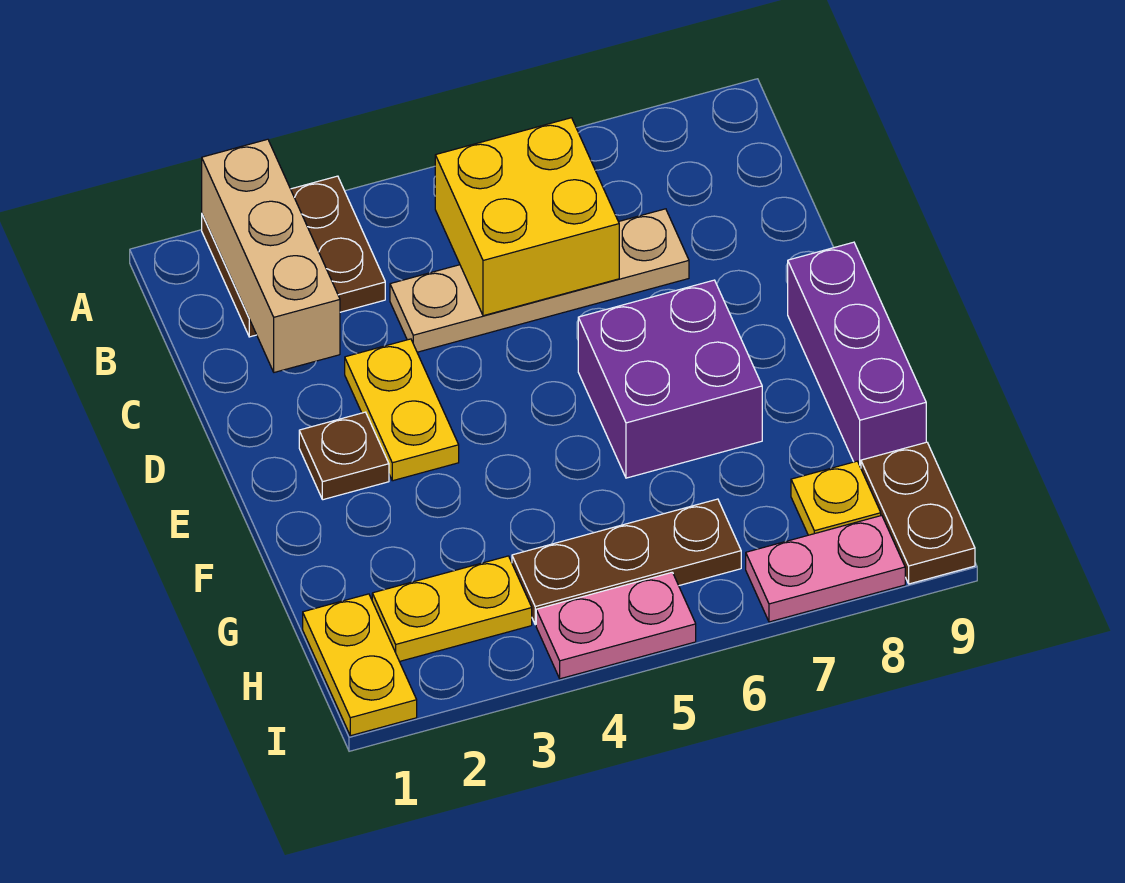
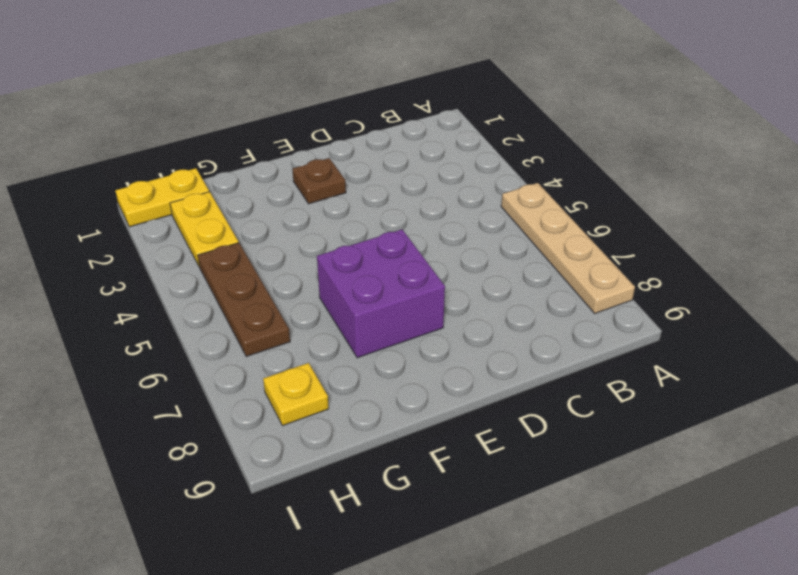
tan 1x4 plate [501,183,635,313] -> tan 1x4 plate moved to [390,209,689,352]
none -> brown 2x2 plate [202,176,385,337]
none -> yellow 1x2 plate [345,339,459,481]
none -> purple 1x3 brick [788,242,926,468]

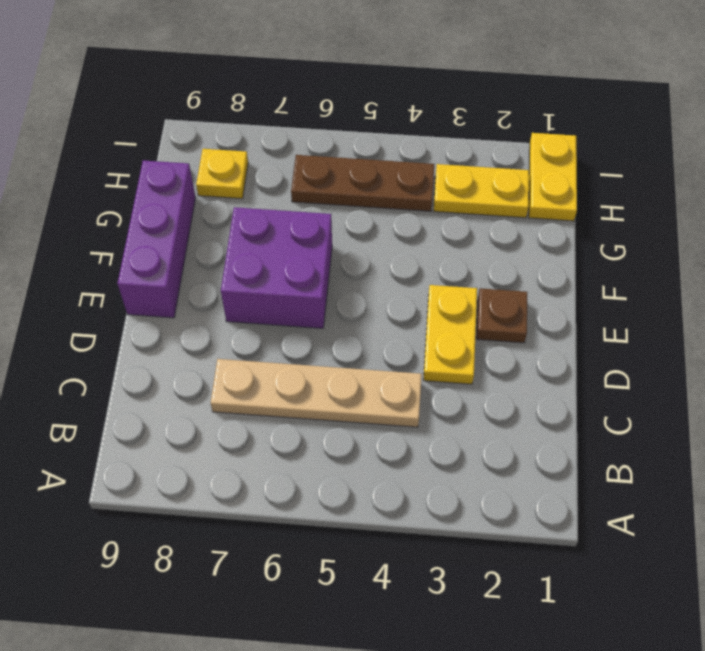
none -> brown 2x2 plate [202,176,385,337]
none -> brown 1x2 plate [861,442,975,584]
none -> pink 1x2 plate [536,572,696,679]

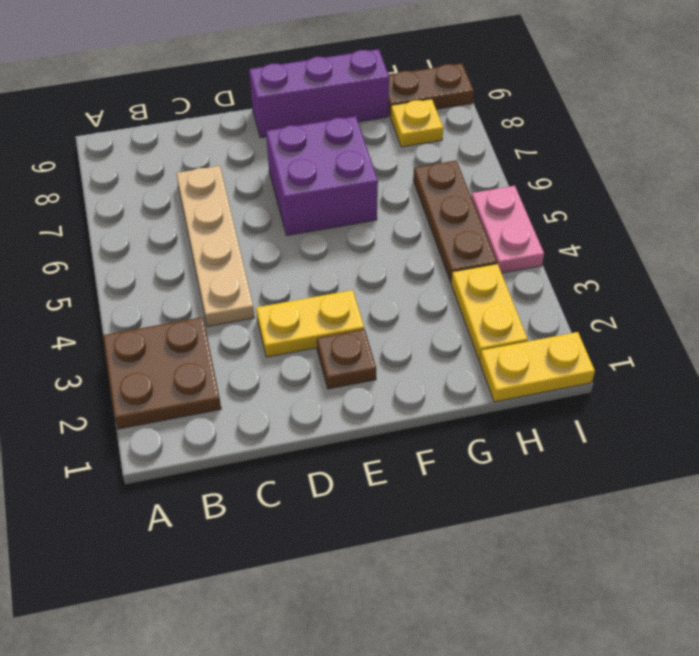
none -> pink 1x2 plate [746,515,905,622]
none -> tan 1x3 brick [202,139,340,372]
none -> yellow 2x2 brick [435,118,619,316]

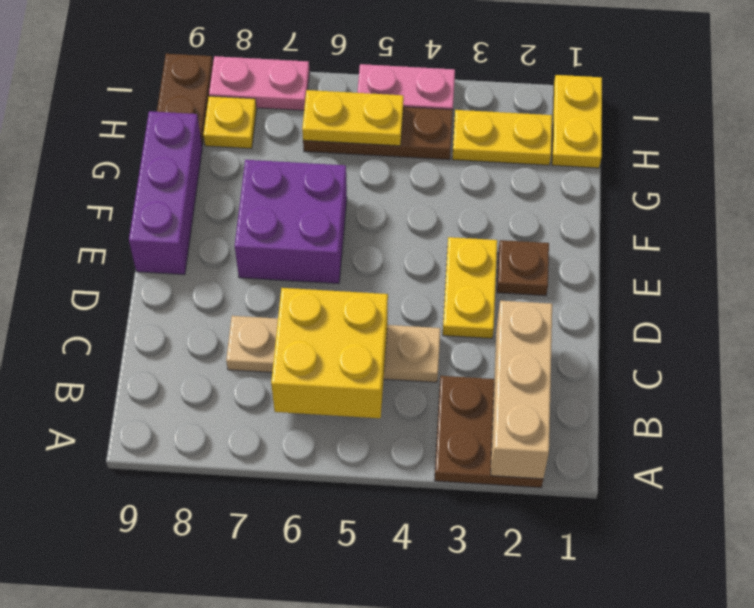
yellow 1x2 plate [302,90,404,146] -> none

